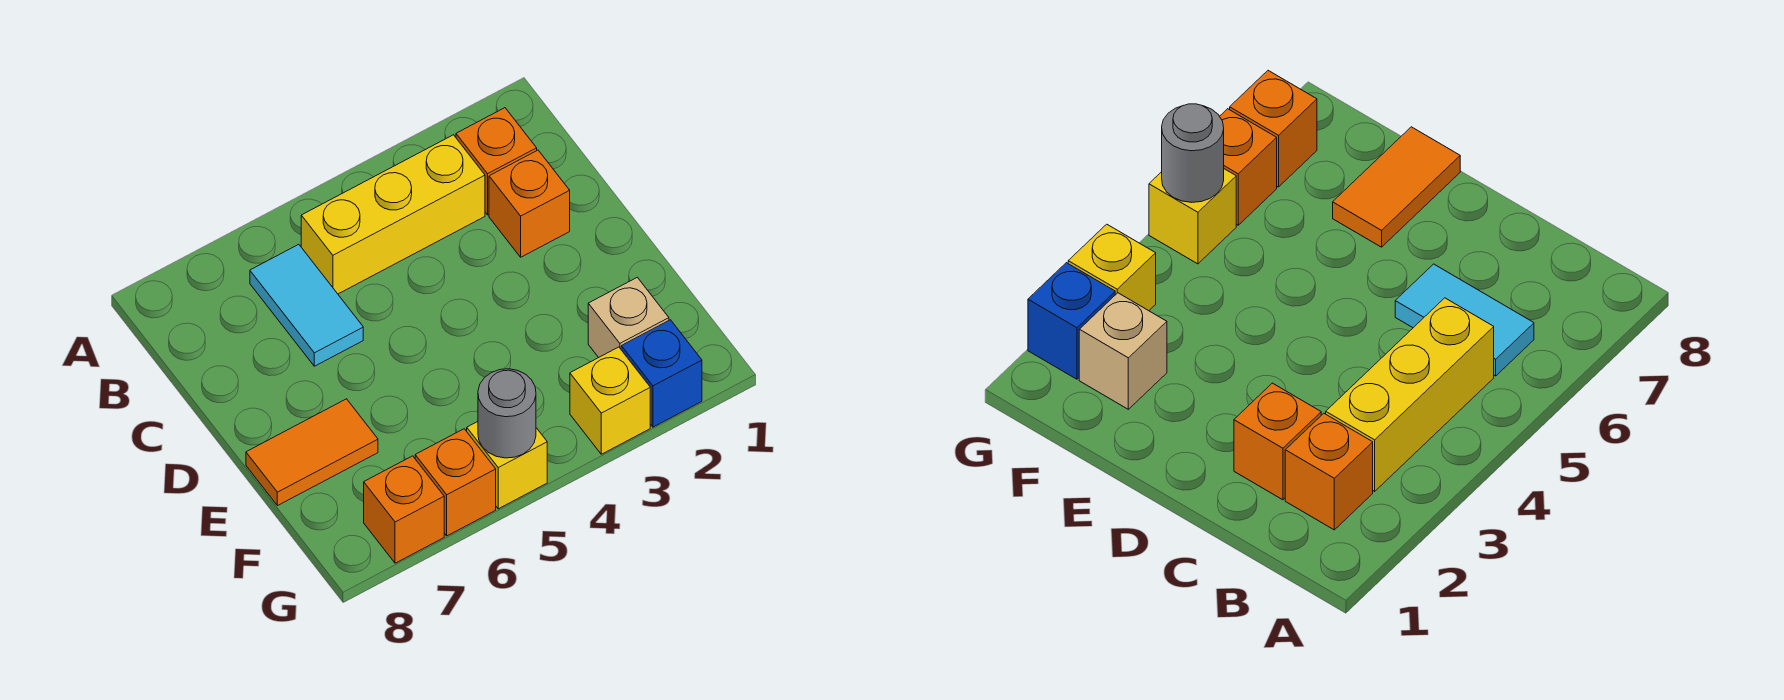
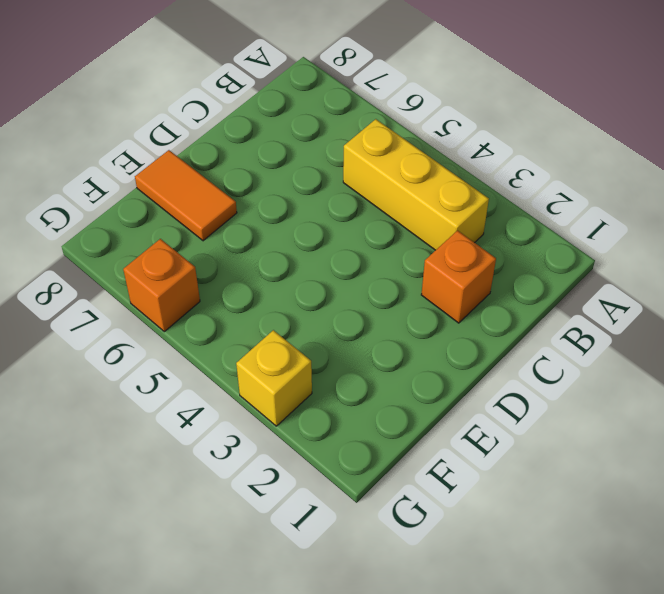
none -> orange 1x1 brick [456,108,537,215]
none -> cyan 1x2 tile [250,244,363,366]
none -> tan 1x1 brick [588,277,669,358]

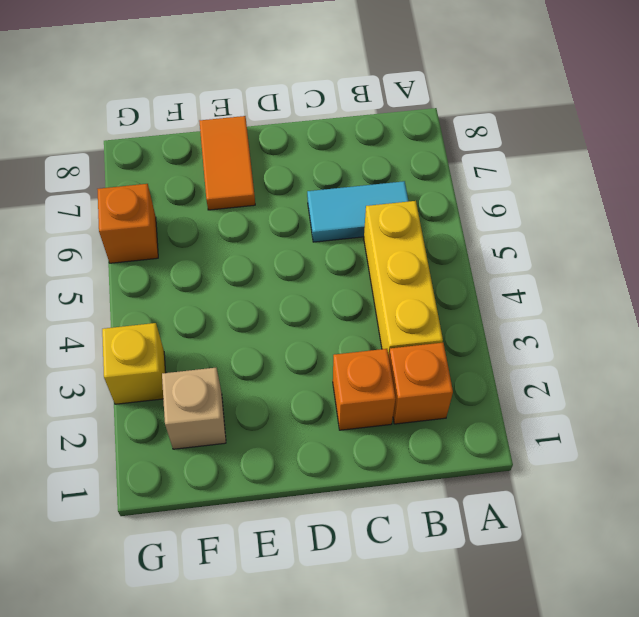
none -> blue 1x1 brick [621,320,702,427]
none -> yellow 1x1 brick [467,422,547,509]
none -> orange 1x1 brick [364,456,444,563]

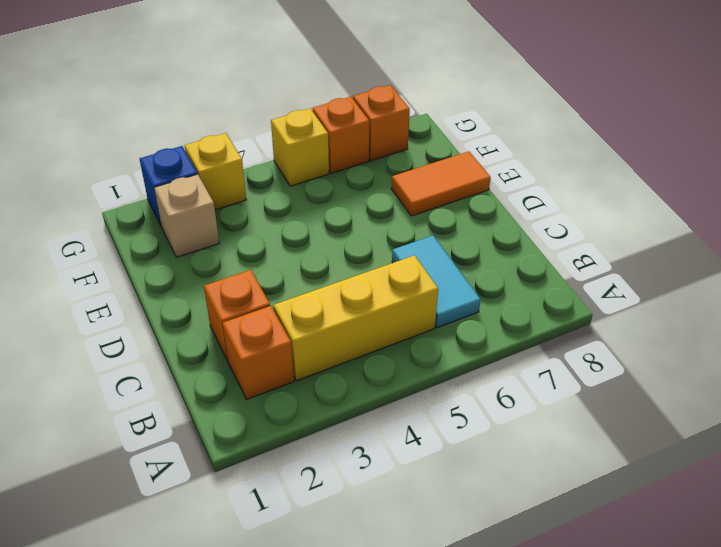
none -> grey 1x1 round brick [478,369,536,458]

